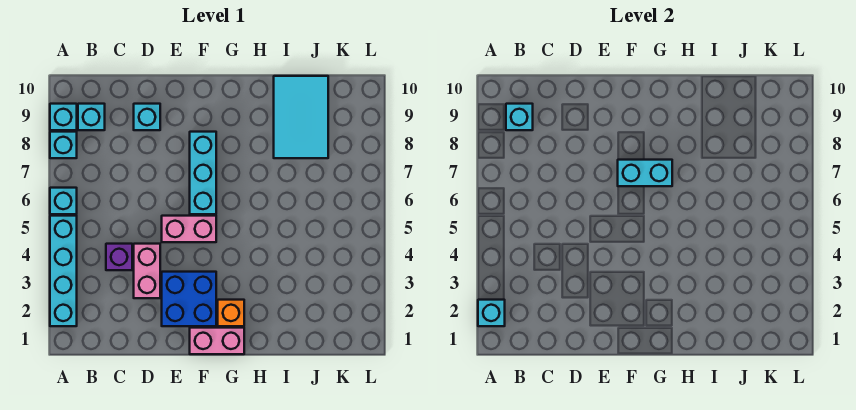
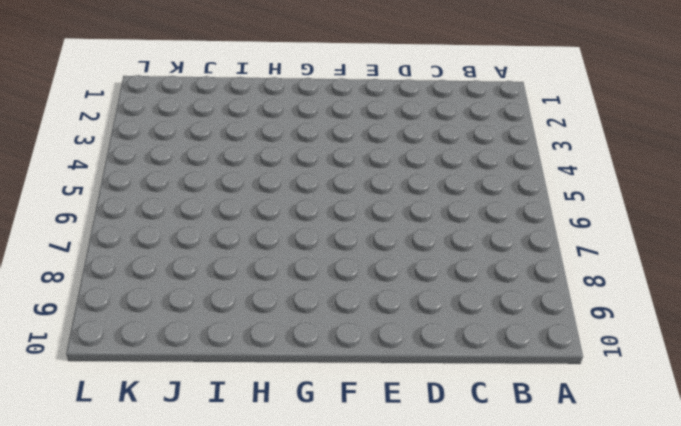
none -> cyan 1x4 brick [50,216,77,326]
none -> cyan 1x1 brick [50,188,77,214]
none -> cyan 1x1 brick [50,132,77,158]

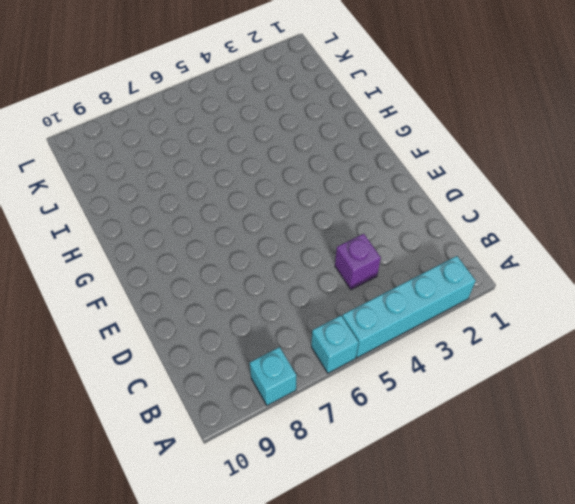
none -> cyan 1x1 brick [50,104,77,130]
none -> cyan 1x1 brick [78,104,105,130]
none -> pink 1x2 brick [134,244,160,298]

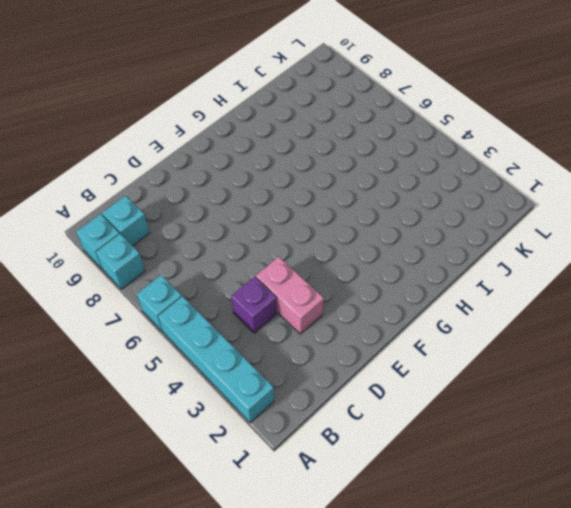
none -> cyan 1x1 brick [134,104,160,130]
none -> blue 2x2 brick [162,272,216,326]
none -> pink 1x2 brick [162,216,216,242]

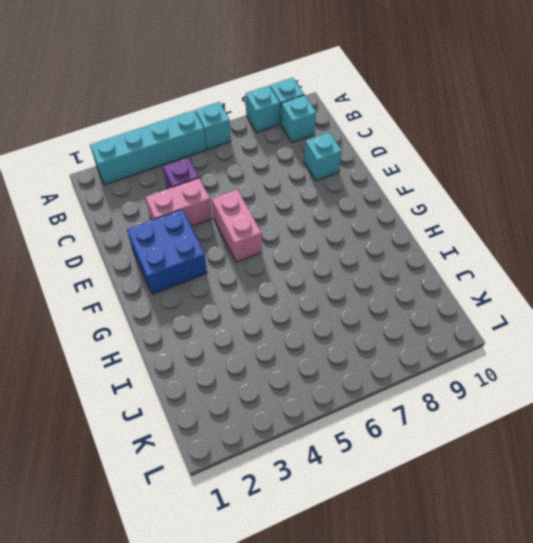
none -> pink 1x2 brick [190,328,244,354]
none -> cyan 1x3 brick [190,132,216,214]
none -> orange 1x1 brick [218,300,244,326]

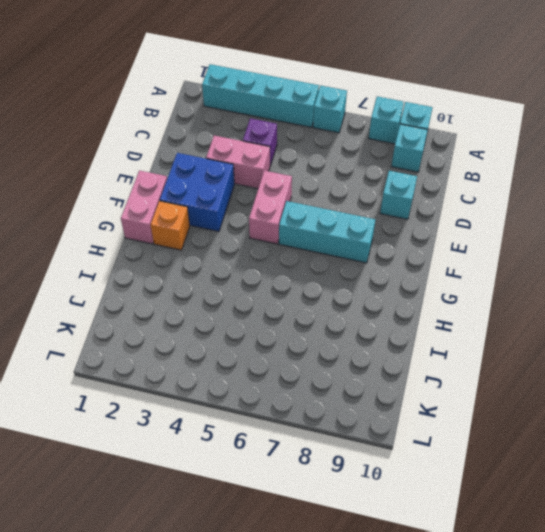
none -> cyan 2x3 tile [274,76,328,158]
none -> cyan 1x1 brick [478,300,505,326]
none -> cyan 1x1 brick [506,104,533,130]

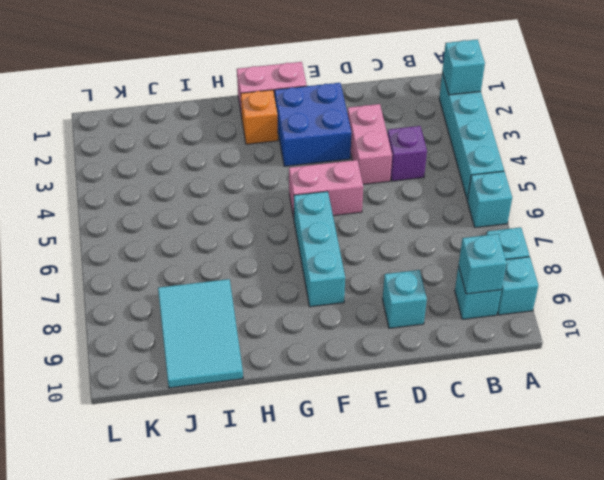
none -> cyan 1x2 brick [618,160,672,186]

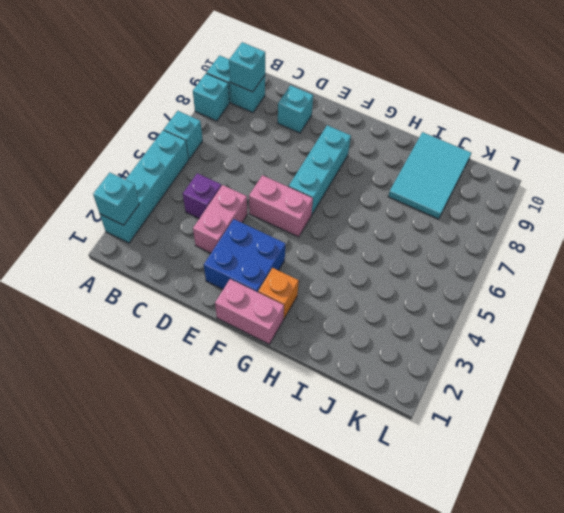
none -> cyan 1x2 brick [618,160,672,186]

